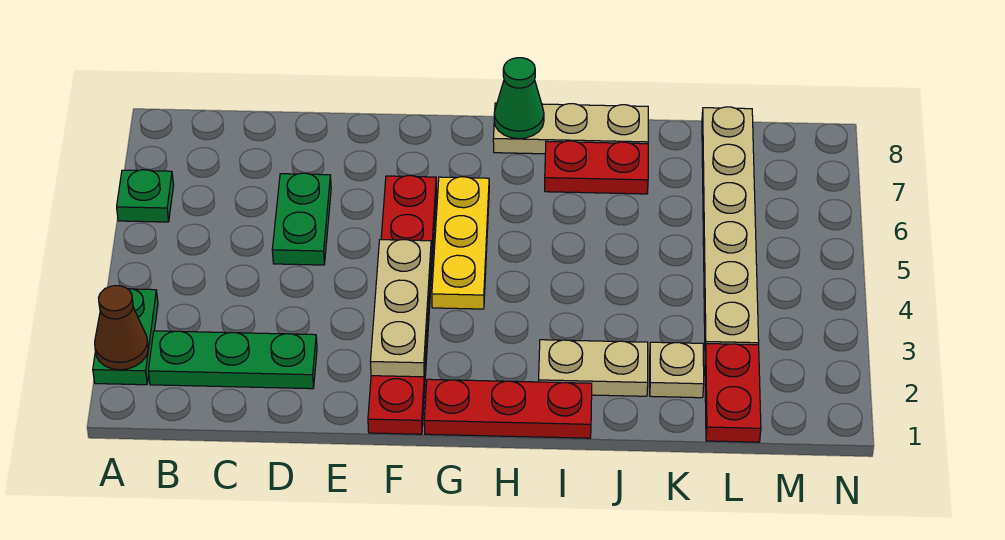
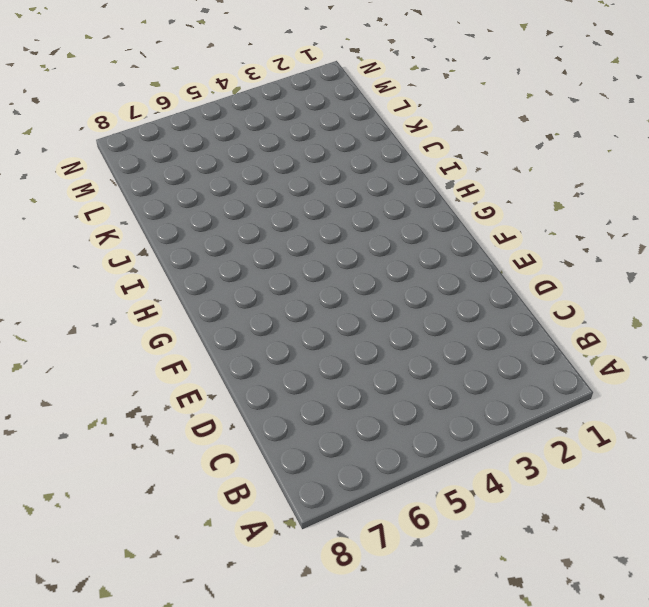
none -> green 1x2 plate [93,288,158,385]
none -> green 1x1 plate [117,170,174,222]
none -> green 1x3 plate [148,331,317,389]

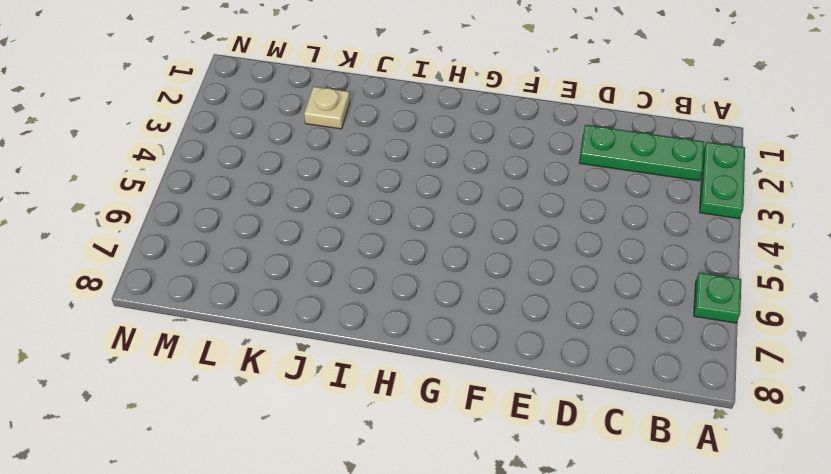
none -> green 1x2 plate [272,173,331,265]
none -> red 1x6 plate [368,176,437,434]
none -> red 1x3 plate [424,379,592,438]

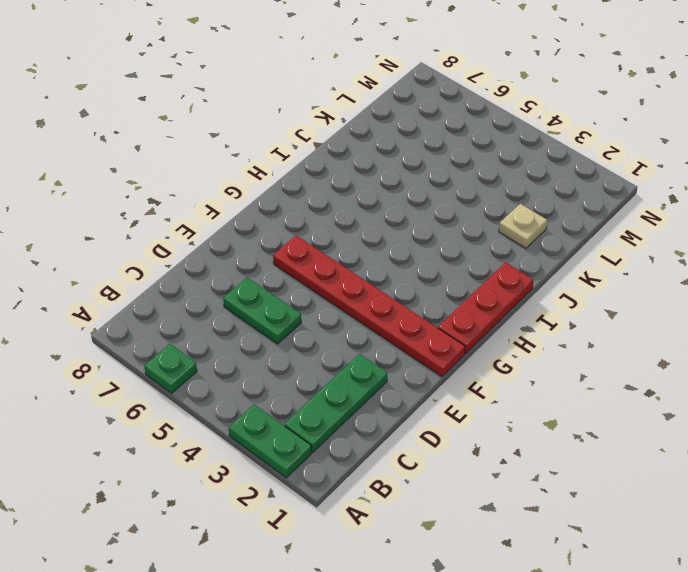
none -> yellow 1x3 plate [432,177,489,309]
none -> tan 1x3 plate [493,103,648,154]
none -> tan 1x2 plate [539,340,648,396]

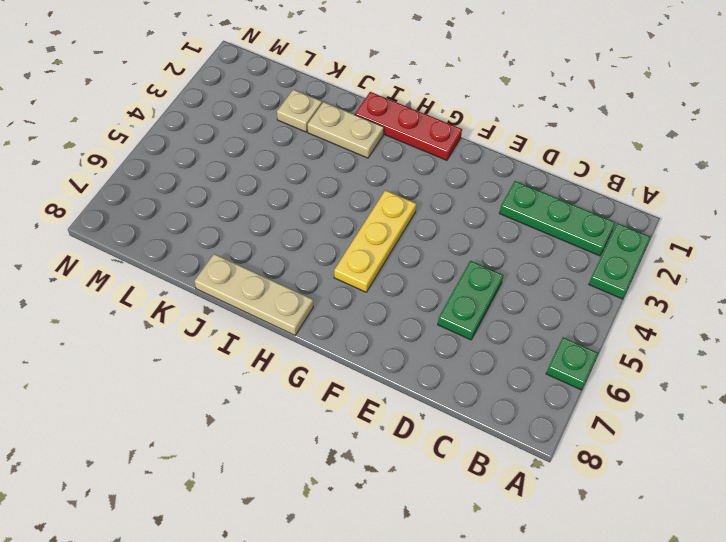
none -> red 1x6 plate [368,176,437,434]
none -> red 1x2 plate [545,141,648,194]
none -> red 1x2 plate [705,344,761,442]

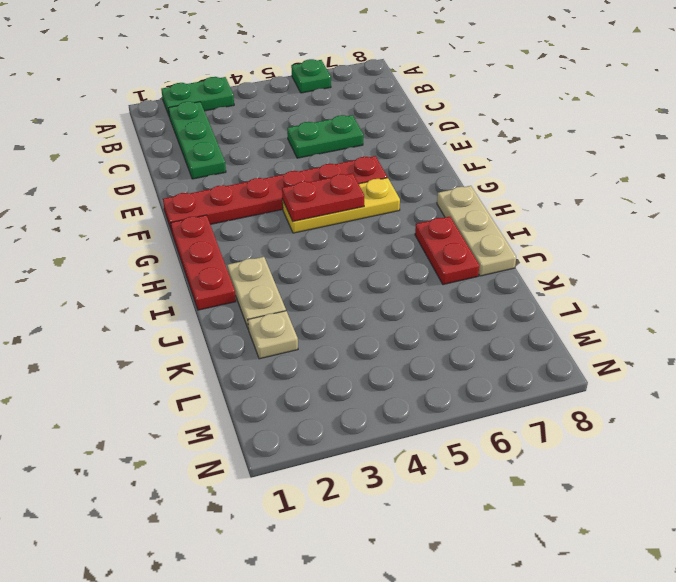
red 1x2 plate [282,173,364,221] -> red 1x2 plate moved to [705,344,761,442]
none -> tan 1x6 plate [702,107,759,349]
none -> brown 1x1 cone [95,286,148,370]
none -> tan 1x3 plate [370,240,432,377]

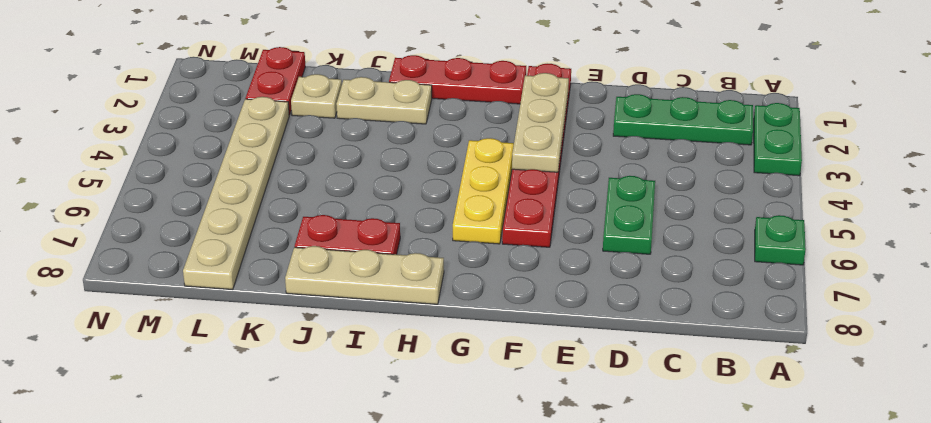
none -> brown 1x1 cone [95,286,148,370]
none -> green 1x1 cone [494,58,544,139]

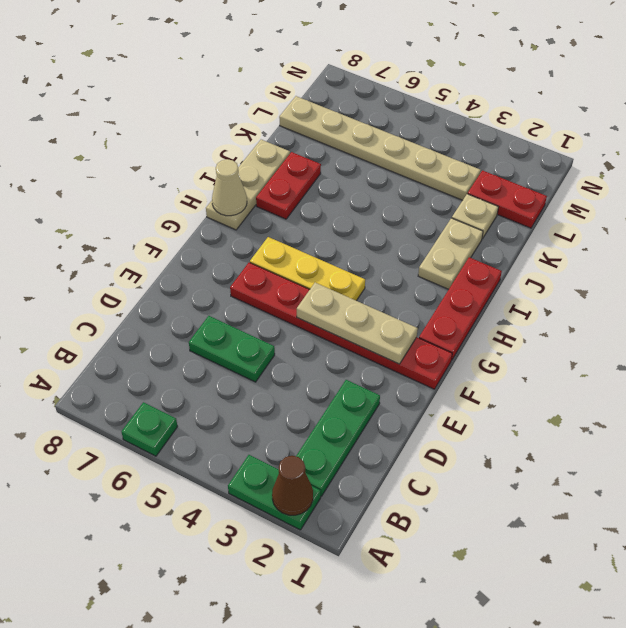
tan 1x1 cone [212,159,247,216] -> green 1x1 cone [494,58,544,139]

